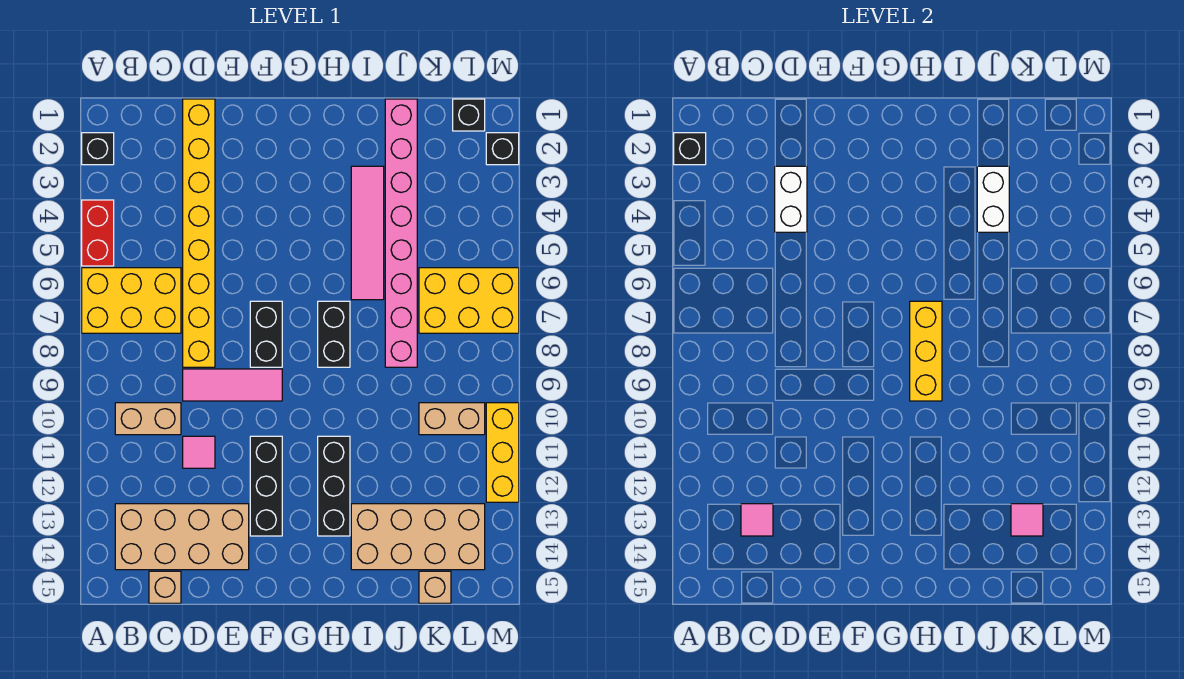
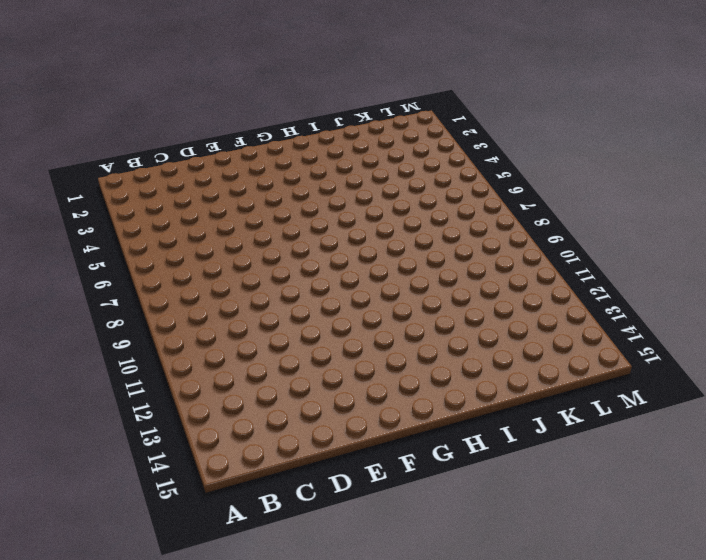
none -> black 1x1 brick [82,133,114,165]
none -> red 1x2 brick [82,200,114,266]
none -> yellow 2x3 brick [82,268,181,333]

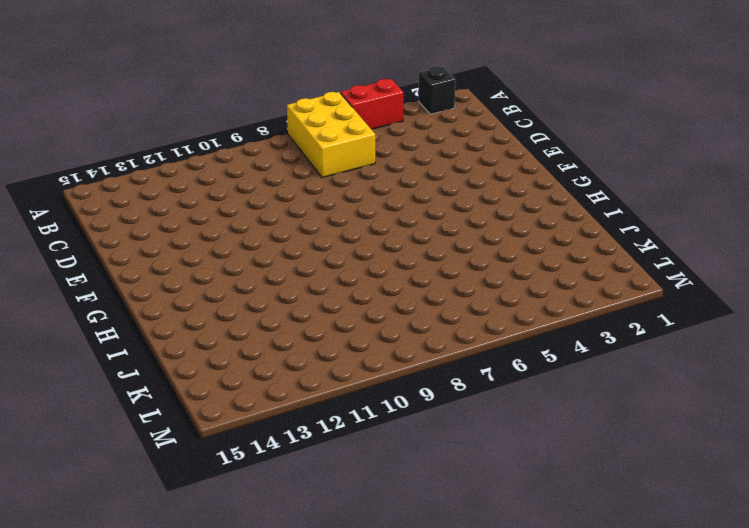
none -> tan 1x2 brick [115,403,181,435]
none -> tan 2x4 brick [115,504,249,570]
none -> tan 1x1 brick [149,571,181,603]

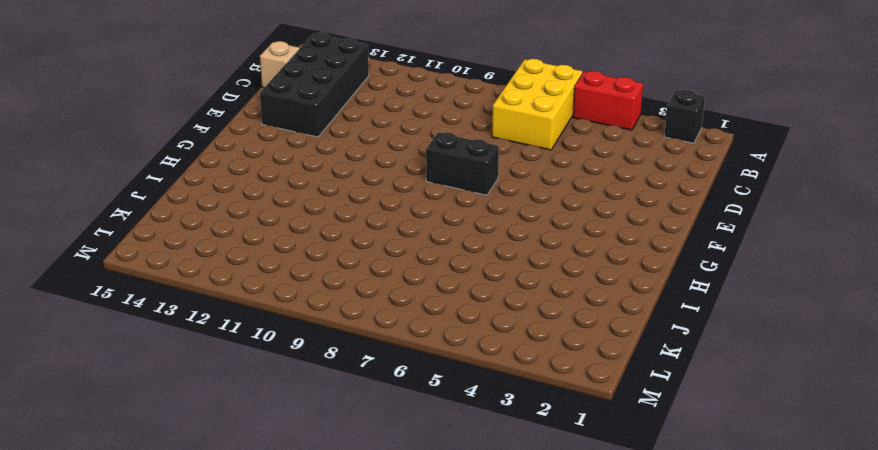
black 2x4 brick [260,33,369,137] -> tan 2x4 brick [115,504,249,570]
none -> tan 1x2 brick [115,403,181,435]
none -> yellow 1x8 brick [183,99,215,367]
none -> pink 1x3 tile [183,369,282,401]

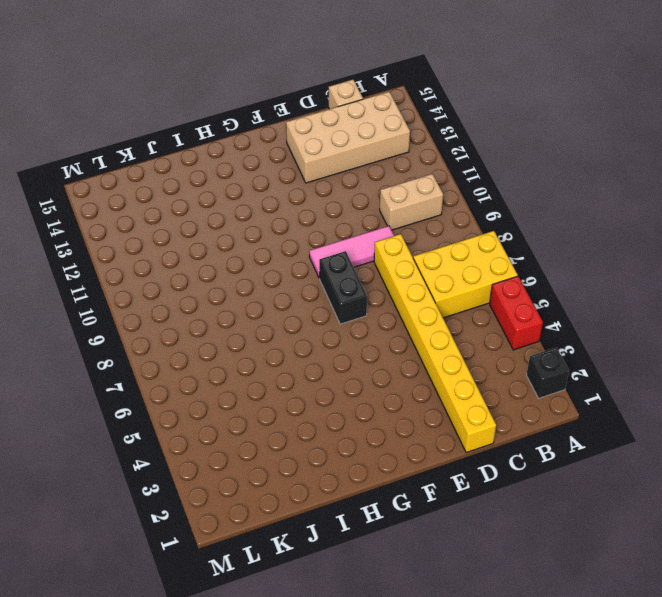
none -> pink 1x1 tile [183,436,215,468]
none -> black 1x3 brick [250,436,282,536]
none -> black 1x2 brick [318,301,350,367]

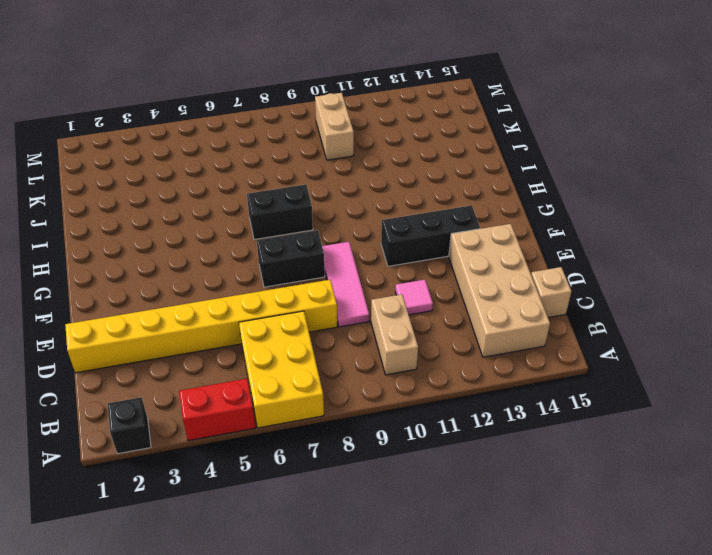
none -> black 1x3 brick [318,436,350,536]
none -> pink 1x4 tile [351,166,384,300]
none -> tan 2x4 brick [351,504,485,570]

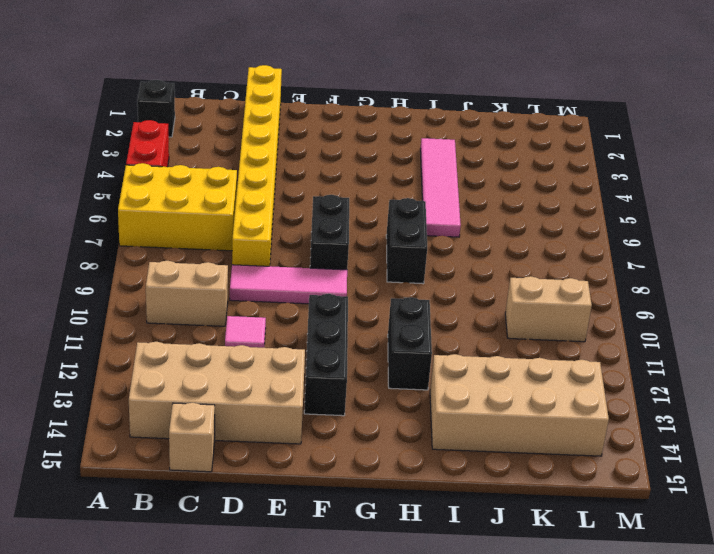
black 1x2 brick [388,297,432,390] -> black 1x3 brick [318,436,350,536]
none -> pink 1x8 brick [385,99,417,367]
none -> yellow 2x3 brick [419,268,519,333]
none -> tan 1x1 brick [419,571,451,603]

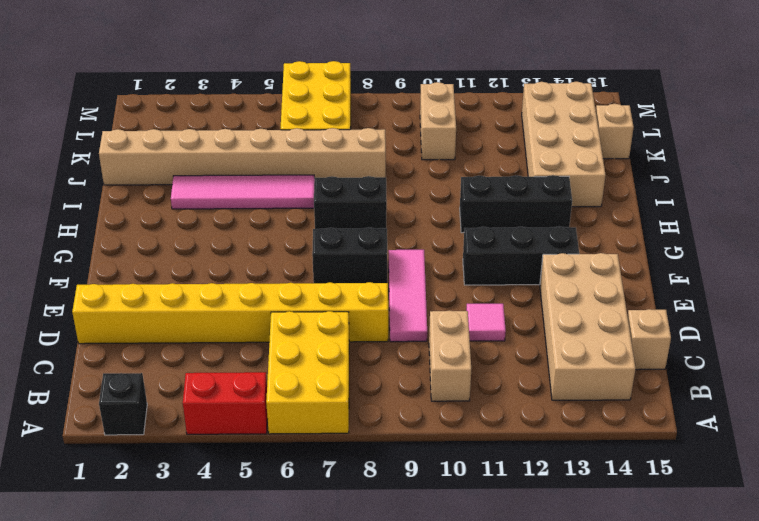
tan 1x8 brick [99,128,386,185] -> pink 1x8 brick [385,99,417,367]
none -> black 1x1 brick [453,99,485,131]
none -> black 1x1 brick [486,133,519,165]
none -> yellow 1x3 brick [486,403,519,502]

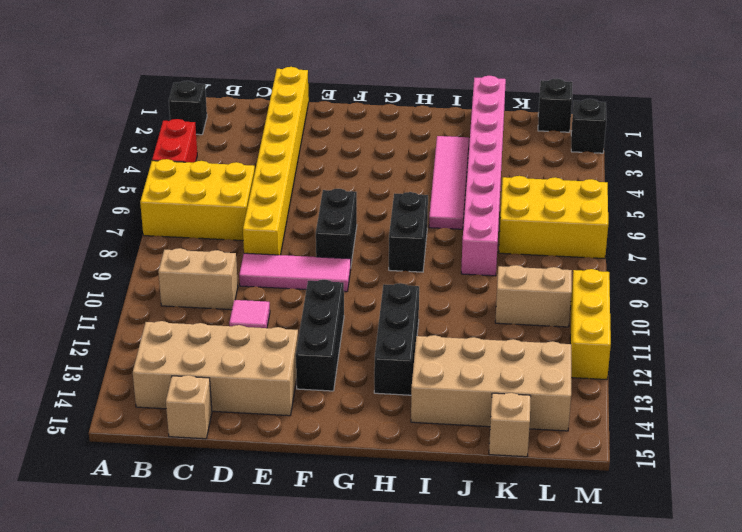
none -> black 1x1 brick [674,133,706,165]
none -> pink 1x1 tile [741,504,773,536]
none -> white 1x2 brick [775,166,807,232]

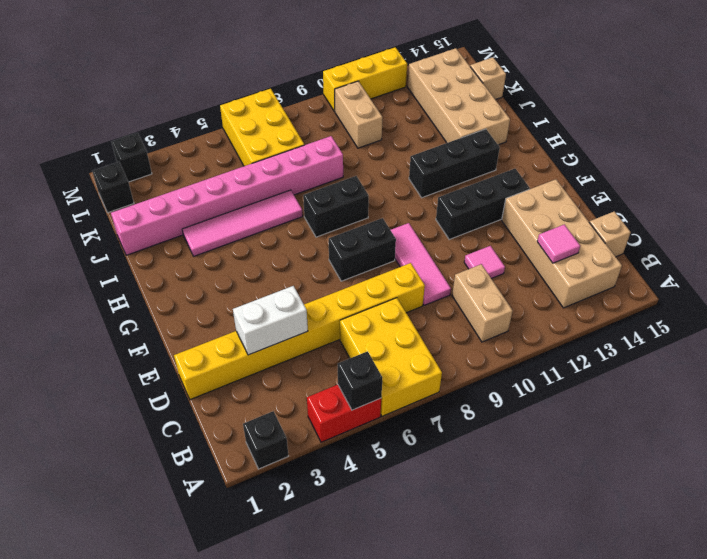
black 1x1 brick [338,351,382,410] -> black 1x1 brick moved to [674,133,706,165]
none -> yellow 1x3 brick [910,301,942,401]
none -> white 1x2 brick [977,166,1009,232]
none -> pink 1x1 tile [1011,504,1043,536]

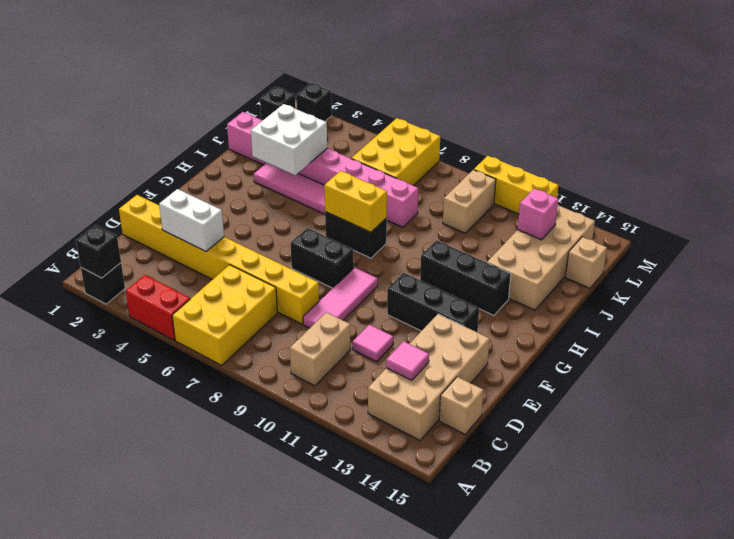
yellow 1x2 brick [324,171,387,232] -> yellow 1x3 brick [910,301,942,401]
white 2x2 brick [251,104,327,175] -> white 1x2 brick [977,166,1009,232]
pink 1x1 brick [518,189,558,240] -> pink 1x1 tile [1011,504,1043,536]

